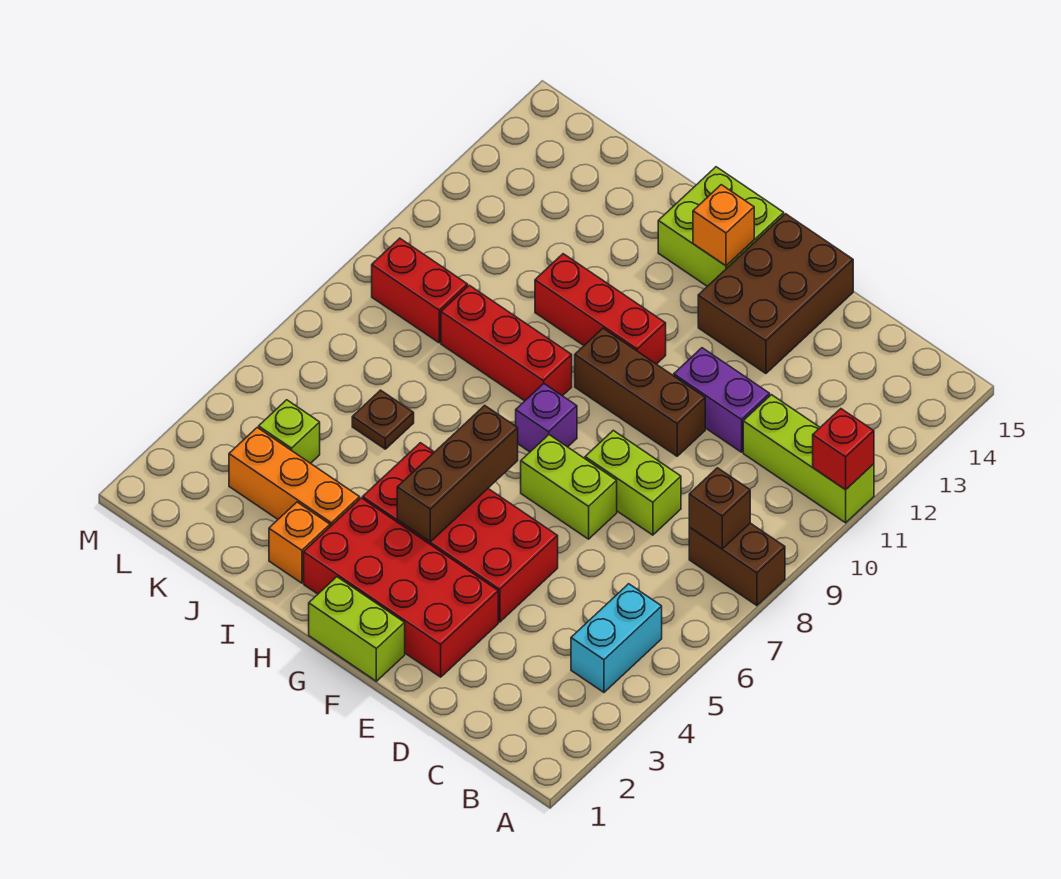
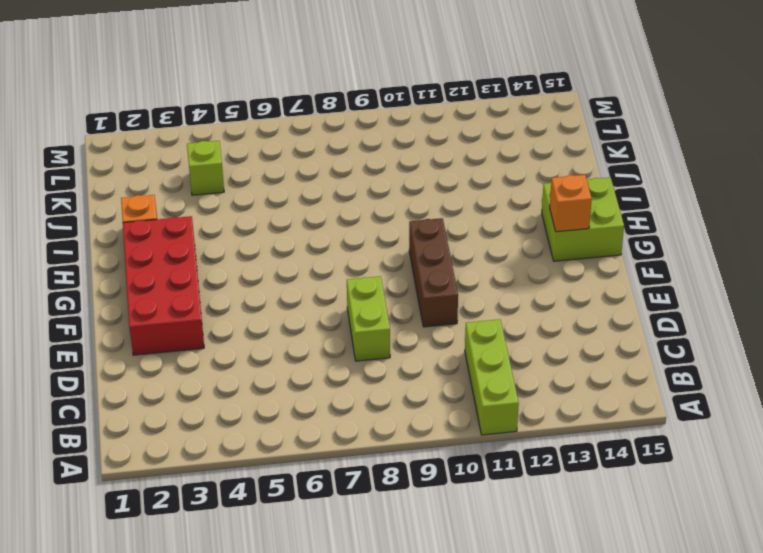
none -> brown 1x2 brick [689,523,785,606]
none -> cyan 1x2 brick [571,584,662,692]
none -> purple 1x2 brick [674,348,770,452]

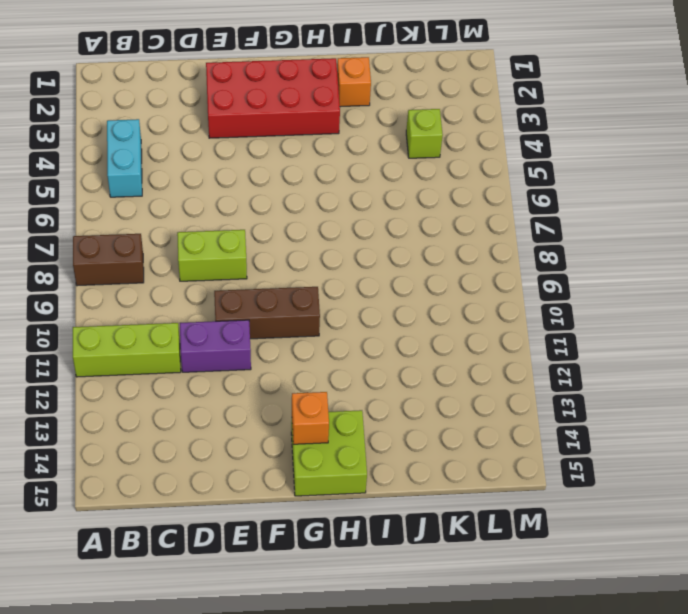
none -> red 2x4 brick [363,443,558,622]
none -> lime 1x2 brick [521,435,617,539]
none -> brown 2x3 brick [698,214,853,373]

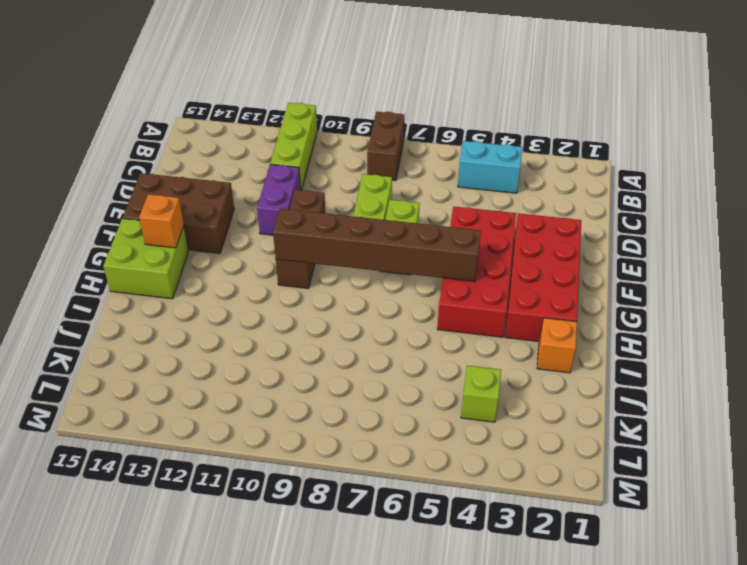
brown 1x6 brick [273,209,481,282] -> brown 1x3 brick [397,405,518,542]
none -> lime 1x2 brick [309,577,405,681]
none -> purple 1x1 brick [516,384,577,452]
none -> red 1x3 brick [535,254,666,364]

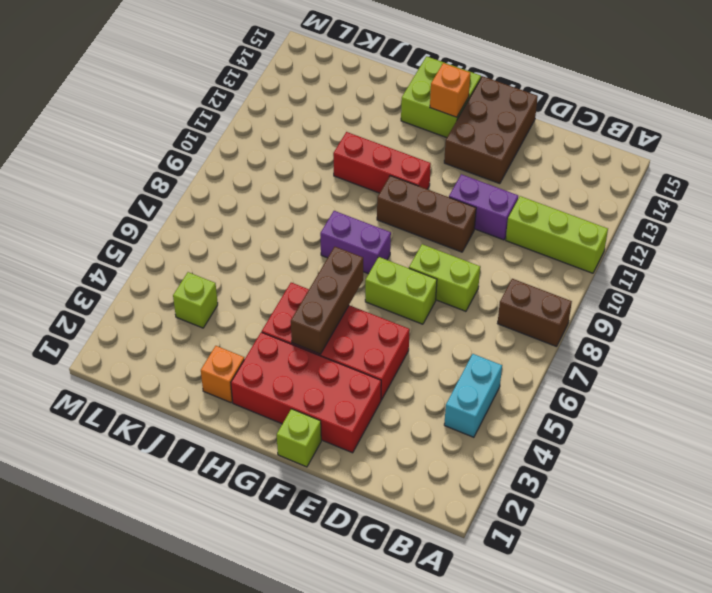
lime 1x1 brick [277,409,321,467] -> lime 1x2 brick [309,577,405,681]
purple 1x2 brick [320,211,391,274] -> purple 1x1 brick [516,384,577,452]
none -> red 1x3 brick [441,285,572,401]
none -> orange 1x3 brick [229,428,360,527]
none -> brown 1x1 plate [352,390,414,449]

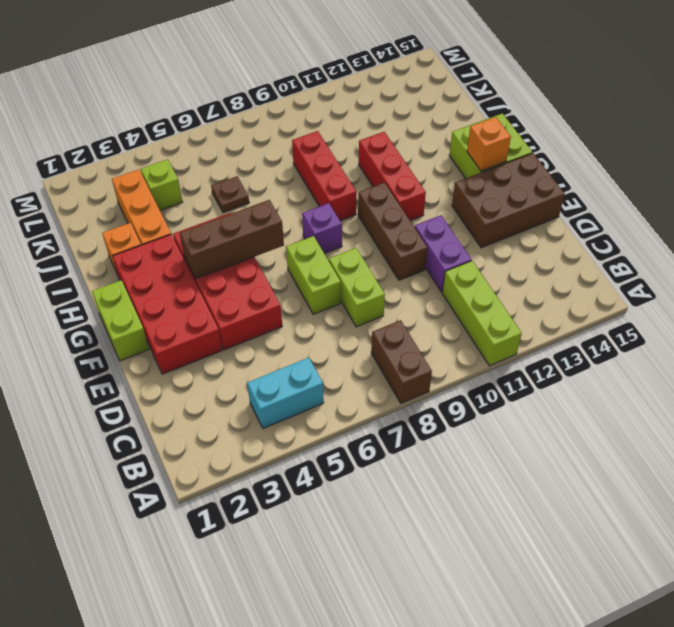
none -> red 1x2 brick [372,238,468,343]
none -> red 1x1 brick [813,409,874,490]
none -> brown 1x1 brick [689,468,750,549]

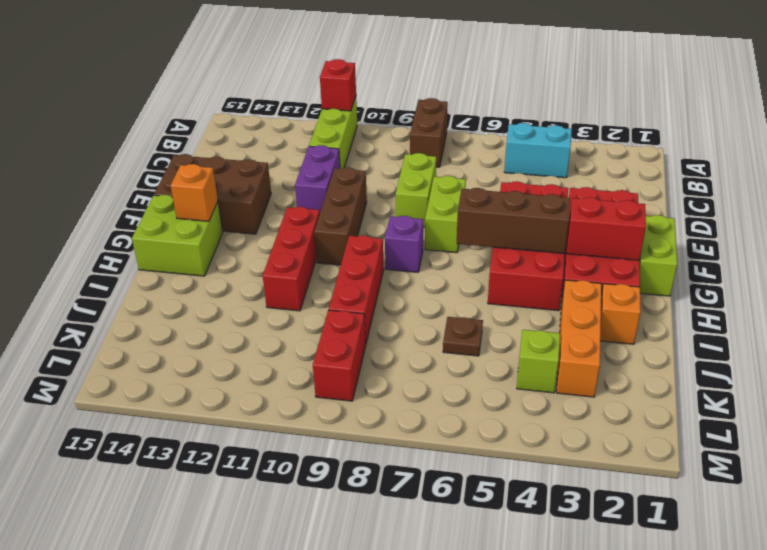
red 1x2 brick [567,197,646,260] -> none
none -> brown 1x1 brick [689,468,750,549]

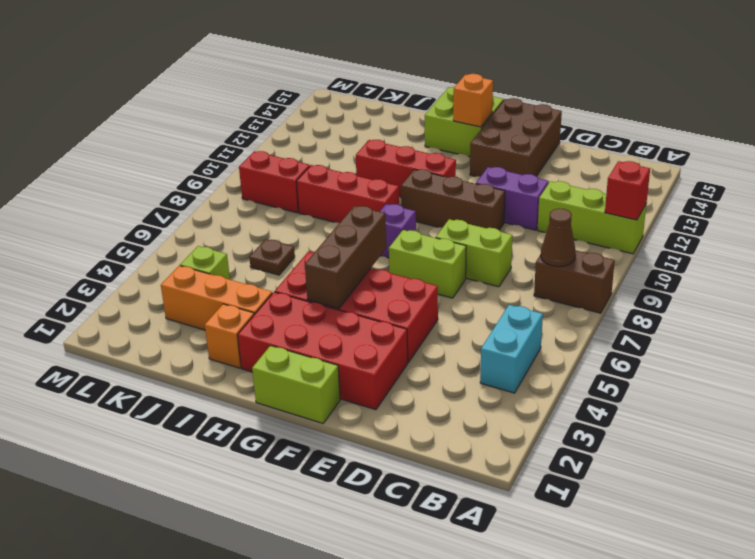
brown 1x1 cone [541,208,576,267] -> brown 1x1 brick [689,468,750,549]

